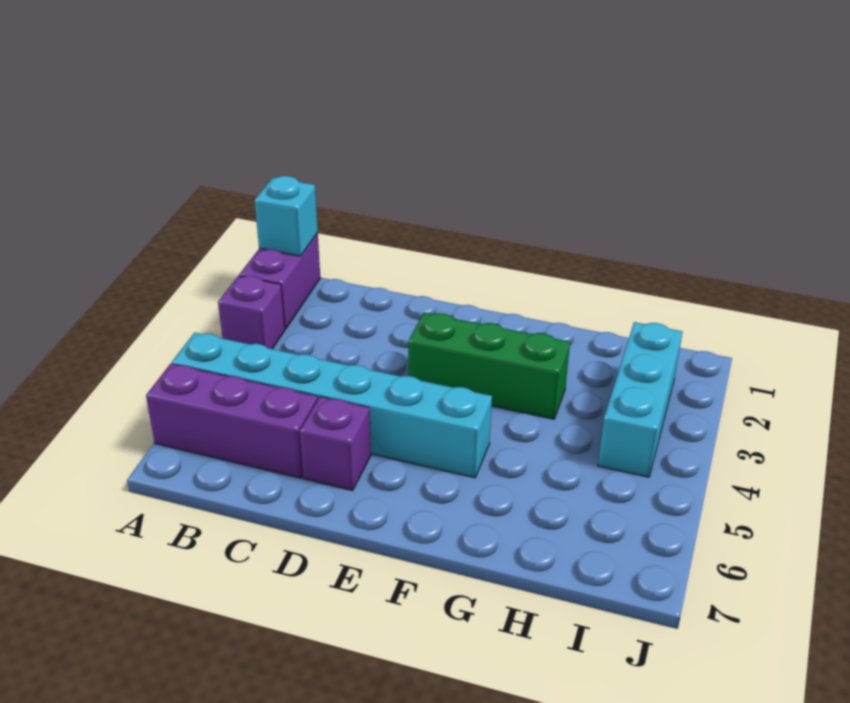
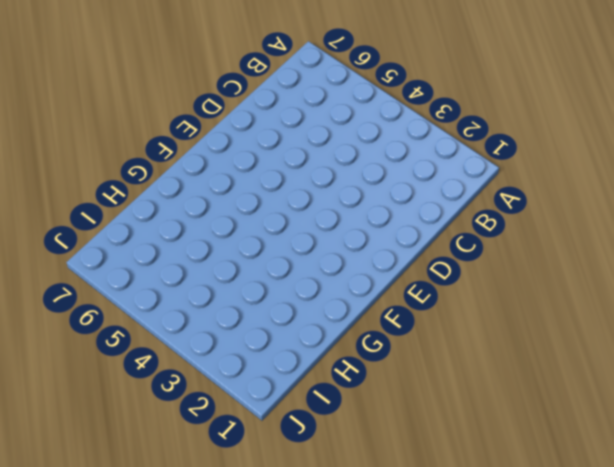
none -> purple 1x2 brick [239,234,320,329]
none -> purple 1x1 brick [218,276,285,349]

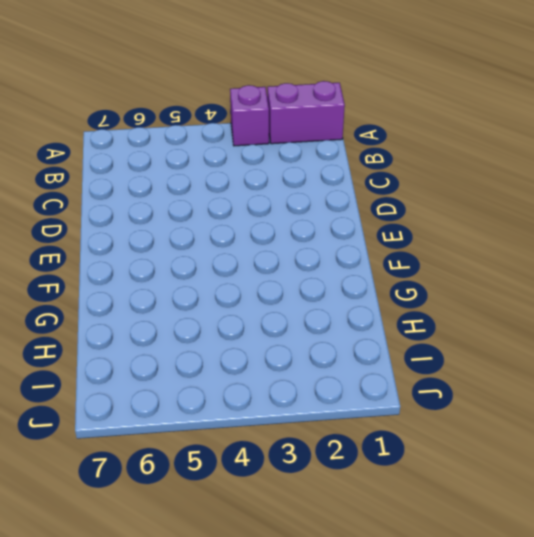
none -> cyan 1x6 brick [172,333,492,478]
none -> purple 1x3 brick [146,364,318,478]

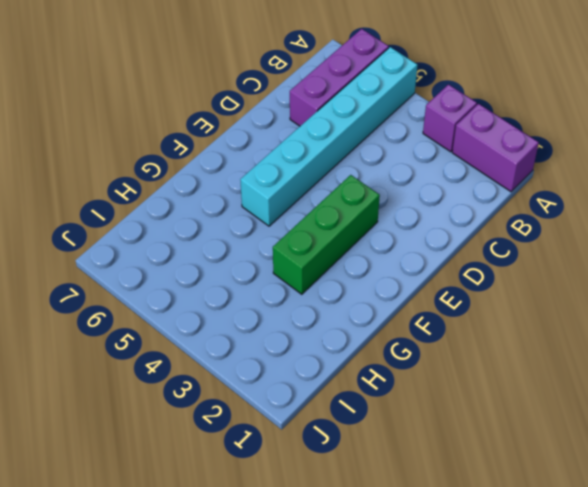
none -> purple 1x1 brick [300,397,371,491]
none -> cyan 1x3 brick [598,322,682,477]

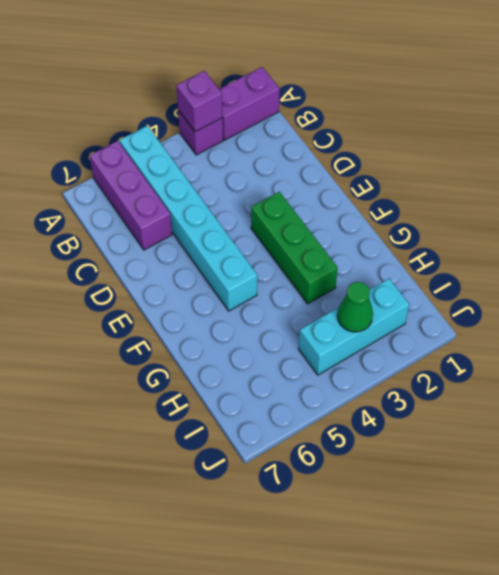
purple 1x1 brick [176,71,223,132] -> purple 1x1 brick moved to [300,397,371,491]
green 1x1 cone [337,282,373,332] -> none
none -> cyan 1x1 brick [254,176,318,256]

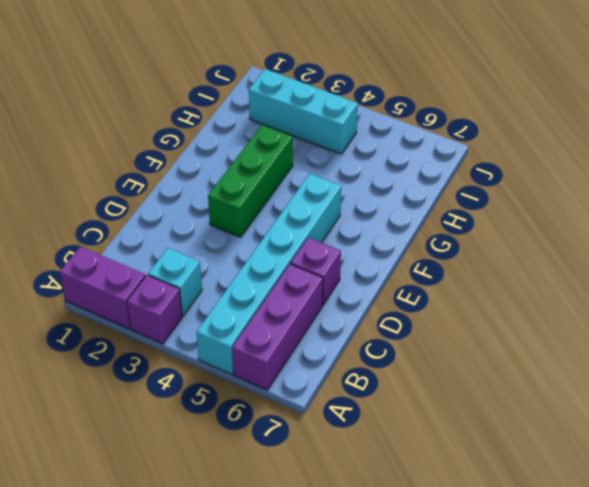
cyan 1x1 brick [148,248,202,316] -> cyan 1x1 brick moved to [254,176,318,256]

